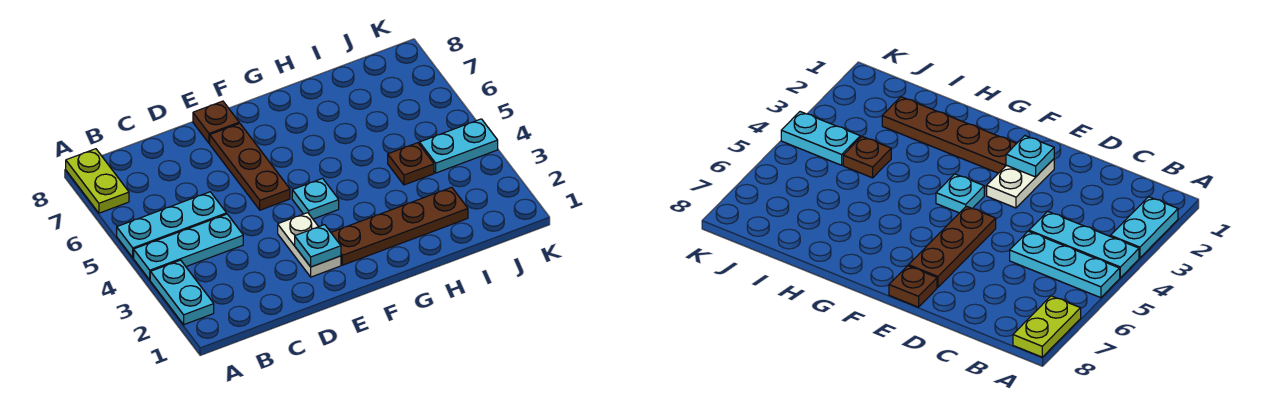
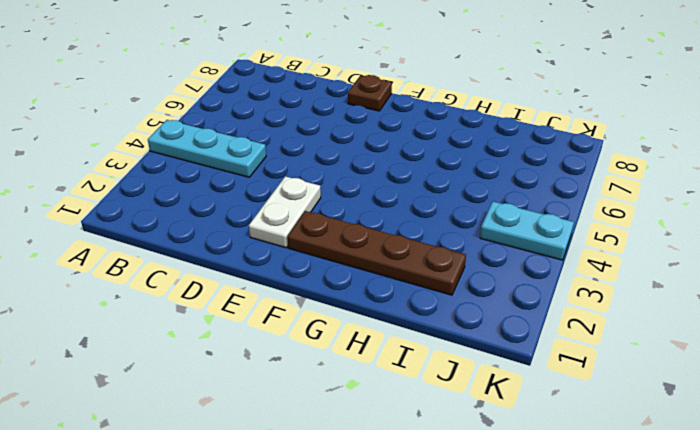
none -> cyan 1x2 plate [150,260,214,325]
none -> cyan 1x3 plate [117,192,227,258]
none -> lime 1x2 plate [66,149,129,213]

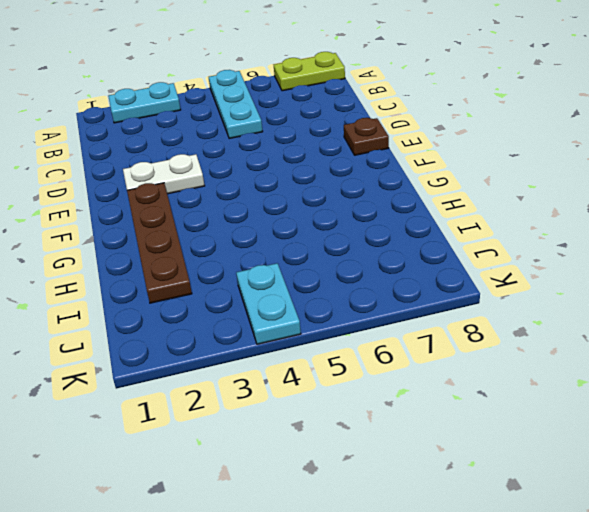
none -> cyan 1x3 plate [134,214,243,280]
none -> brown 1x3 plate [210,123,290,210]
none -> cyan 1x1 plate [292,178,339,219]

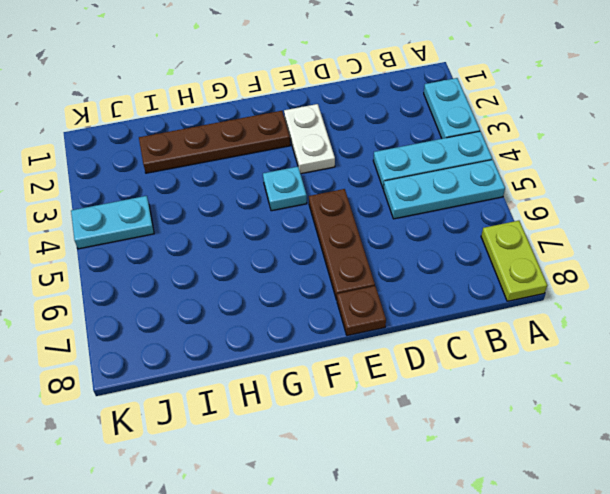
none -> brown 1x1 plate [388,143,434,185]
none -> cyan 1x1 plate [295,225,341,267]

